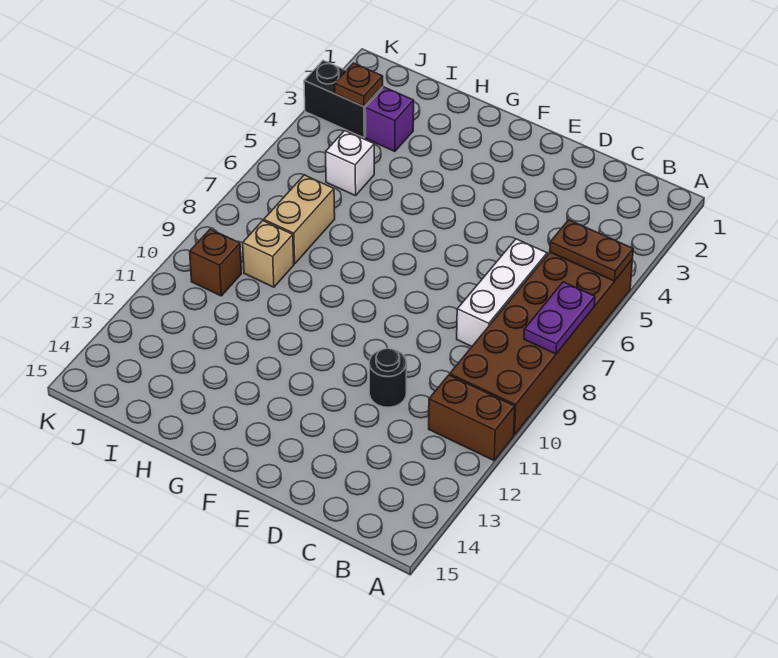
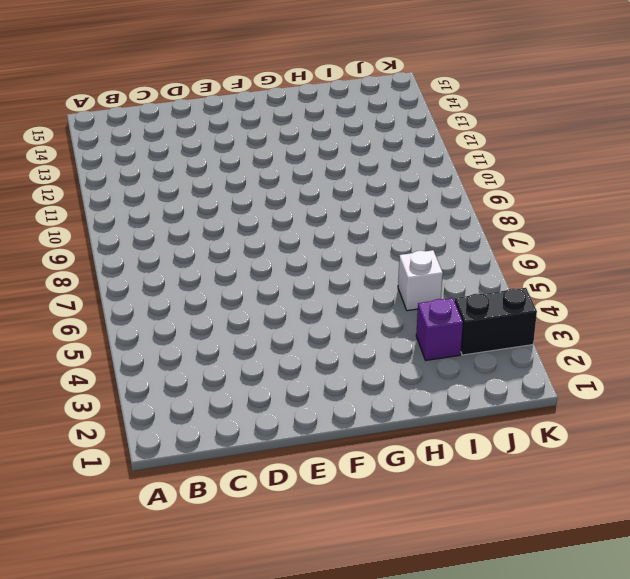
none -> brown 2x6 brick [450,252,633,435]
none -> brown 1x2 brick [429,375,515,460]
none -> white 1x3 brick [457,239,547,347]

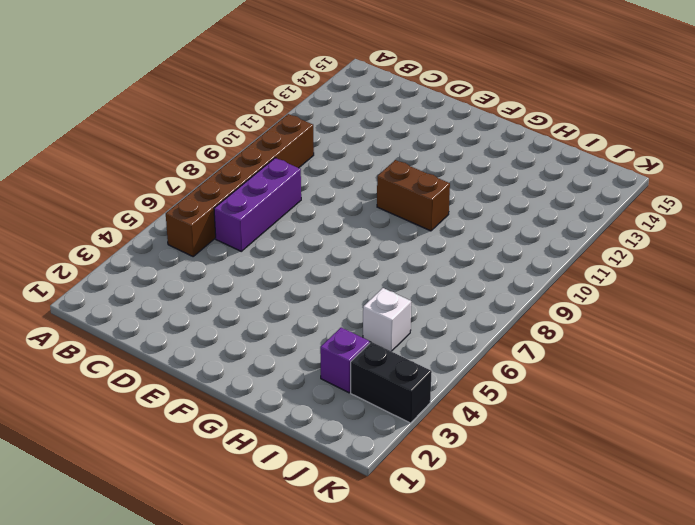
brown 1x6 brick [166,114,314,256] -> brown 2x6 brick [450,252,633,435]
purple 1x3 brick [214,158,301,251] -> white 1x3 brick [457,239,547,347]
brown 1x2 brick [377,160,450,231] -> brown 1x2 brick moved to [429,375,515,460]
none -> black 1x1 round brick [369,348,407,407]
none -> tan 1x2 brick [264,175,335,264]
none -> tan 1x1 brick [243,221,294,287]

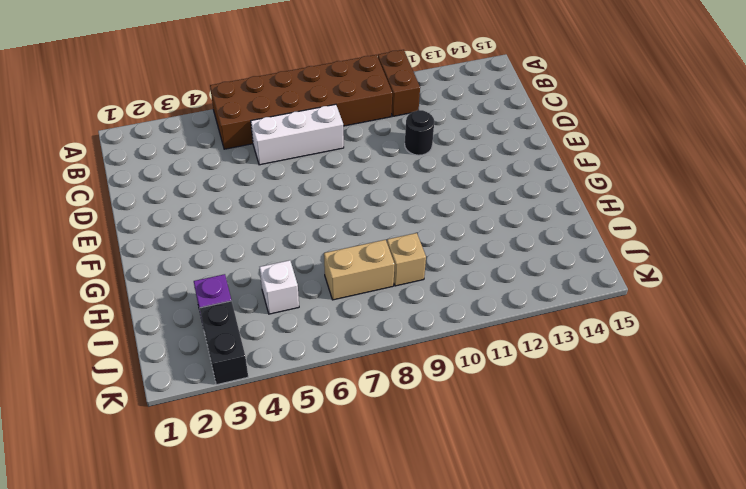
none -> brown 1x1 brick [190,229,242,296]
none -> brown 1x2 plate [550,220,633,281]
none -> purple 1x2 plate [524,282,595,354]

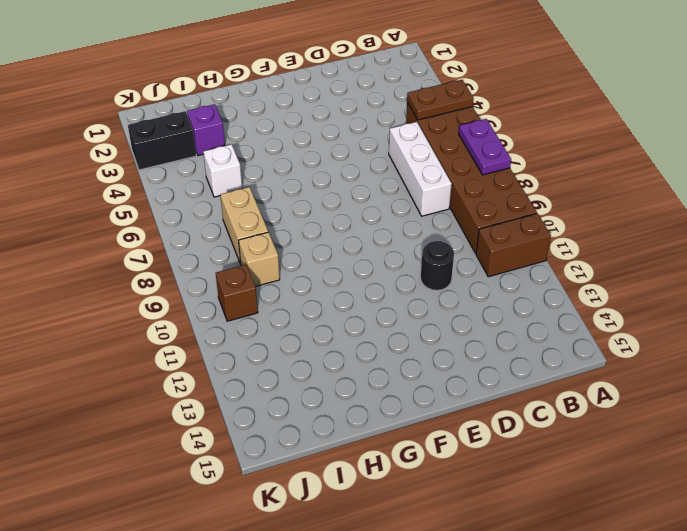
none -> brown 1x1 plate [335,63,383,107]

